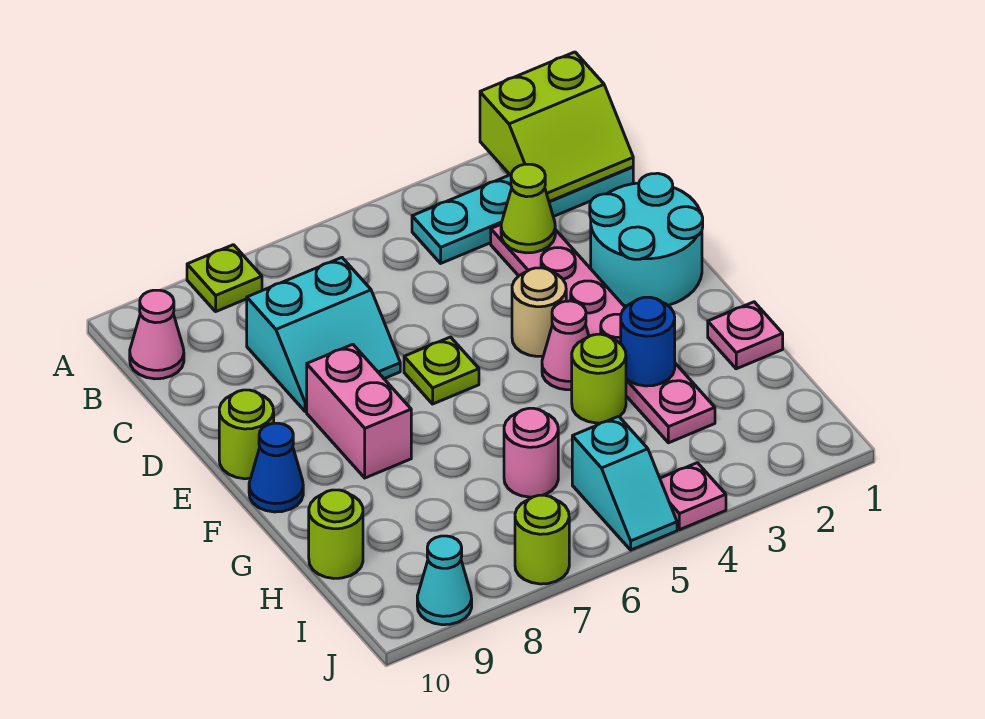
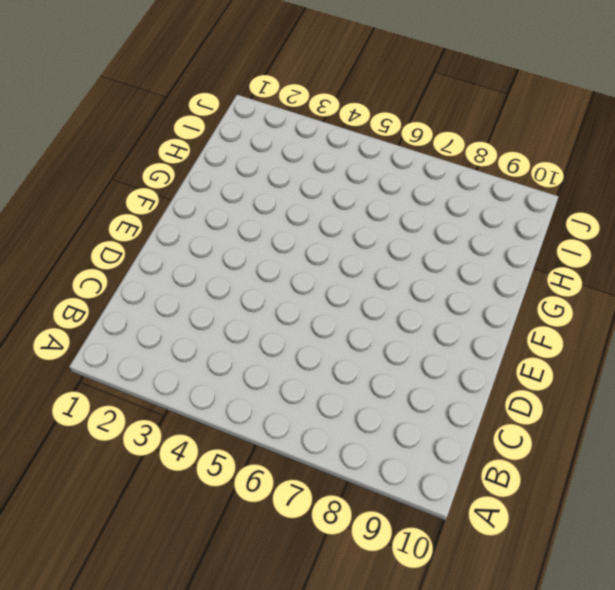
none -> lime 1x1 plate [187,245,262,311]
none -> cyan 1x4 plate [412,167,633,263]
none -> pink 1x1 cone [130,290,184,379]

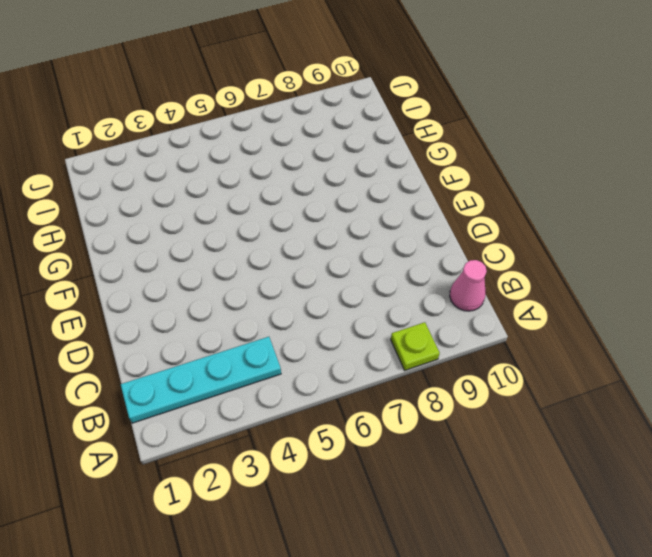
none -> pink 1x6 plate [491,225,715,443]
none -> cyan 2x2 slope [247,258,400,412]
none -> cyan 2x2 round brick [590,173,703,306]

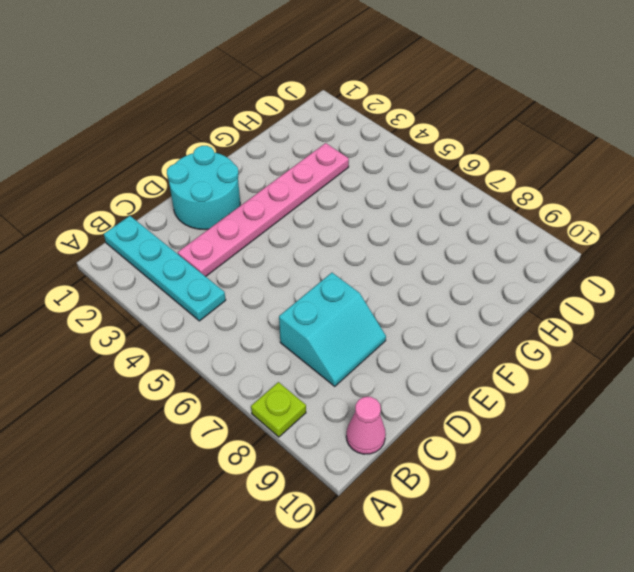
cyan 2x2 slope [279,273,386,386] -> cyan 2x2 slope turned to [247,258,400,412]
none -> tan 1x1 round brick [512,268,566,356]
none -> lime 1x1 plate [404,337,479,404]
none -> pink 1x2 brick [307,344,411,478]

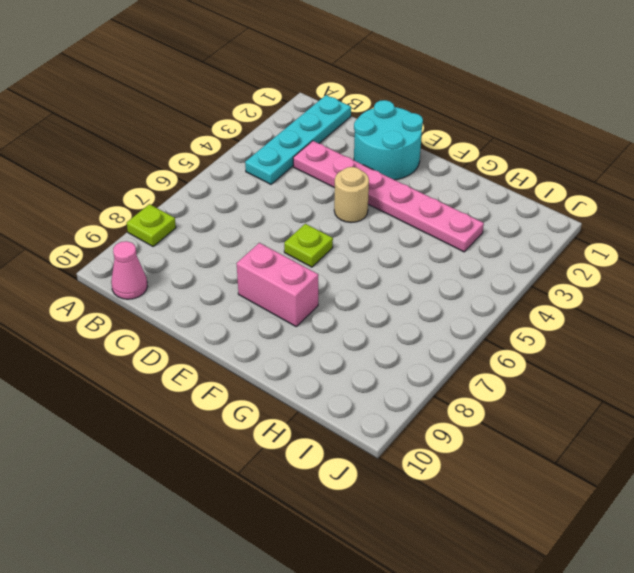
none -> cyan 2x2 slope [247,258,400,412]
none -> lime 1x1 round brick [219,390,274,479]
none -> pink 1x1 cone [542,301,589,390]

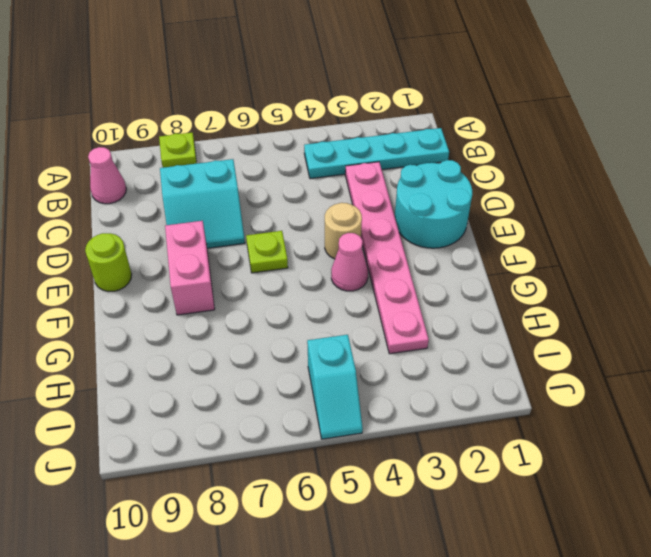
none -> blue 1x1 cone [249,423,303,512]
none -> pink 1x1 plate [708,302,783,369]
none -> lime 1x1 round brick [572,334,626,423]

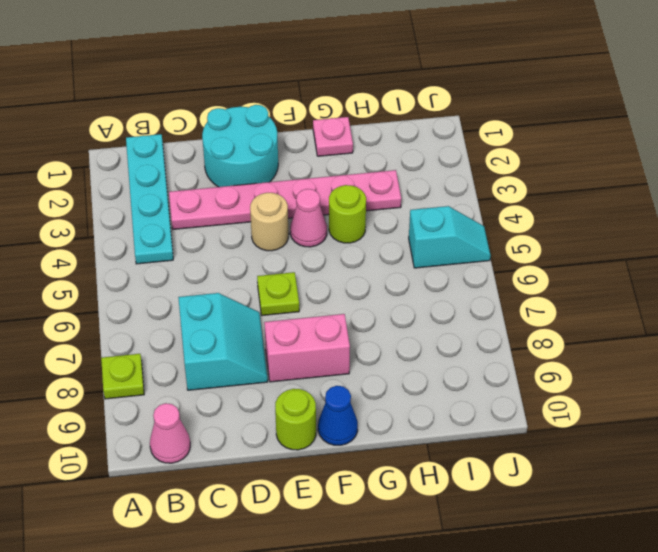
none -> pink 1x1 round brick [504,408,558,497]
none -> lime 1x1 round brick [309,490,363,578]
none -> pink 1x1 plate [660,463,726,530]

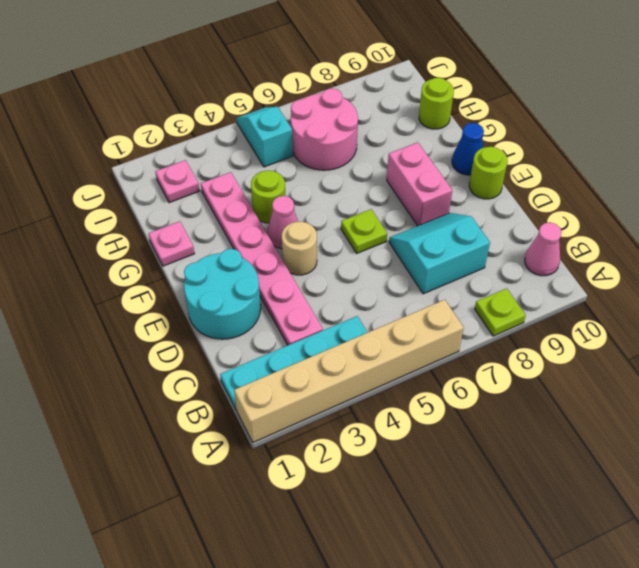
tan 1x6 brick [234,300,464,442] -> none
pink 2x2 round brick [291,88,358,170] -> pink 1x1 round brick [504,408,558,497]
pink 1x1 plate [155,160,200,203] -> pink 1x1 plate moved to [660,463,726,530]
none -> lime 1x1 round brick [515,495,569,584]
none -> cyan 1x1 cone [417,536,472,625]
none -> lime 2x2 slope [480,52,633,201]

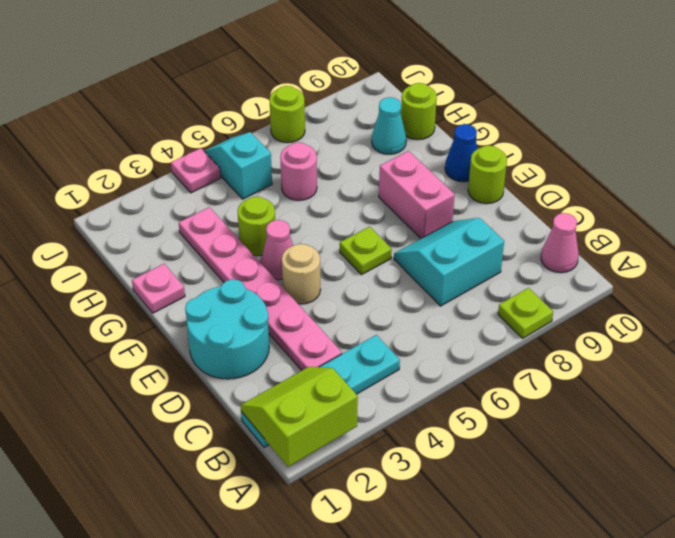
cyan 1x1 cone [372,97,406,154] -> cyan 1x1 cone moved to [417,536,472,625]
none -> lime 1x1 cone [501,164,555,253]
none -> blue 1x1 round brick [621,297,675,386]

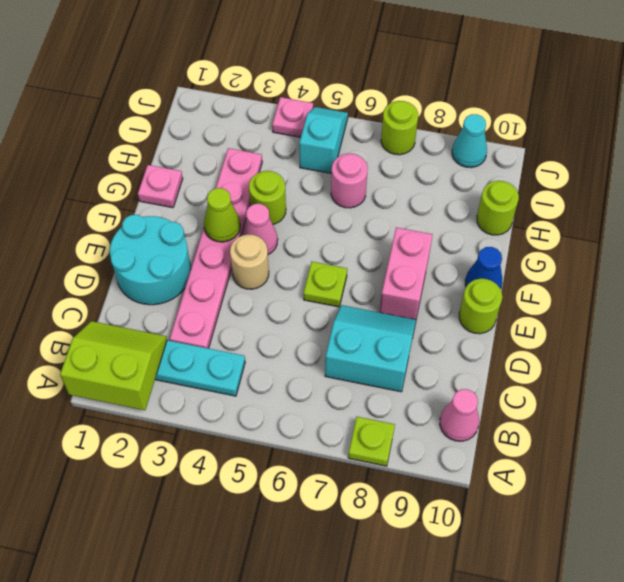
lime 1x1 cone [204,188,240,242] -> lime 1x1 cone moved to [501,164,555,253]
none -> blue 1x1 round brick [621,297,675,386]

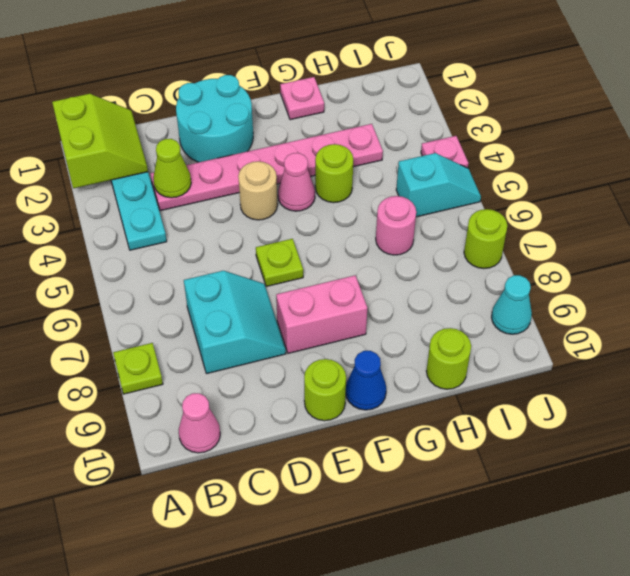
none -> blue 1x1 round brick [621,297,675,386]

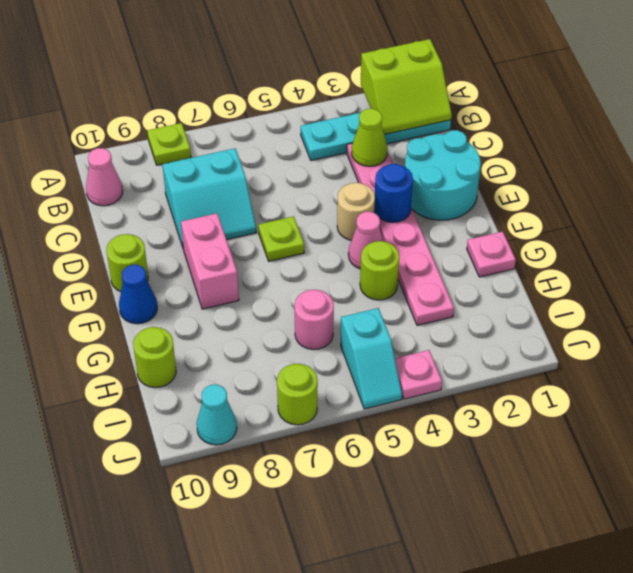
blue 1x1 round brick [375,164,413,223] -> blue 1x1 round brick moved to [621,297,675,386]

